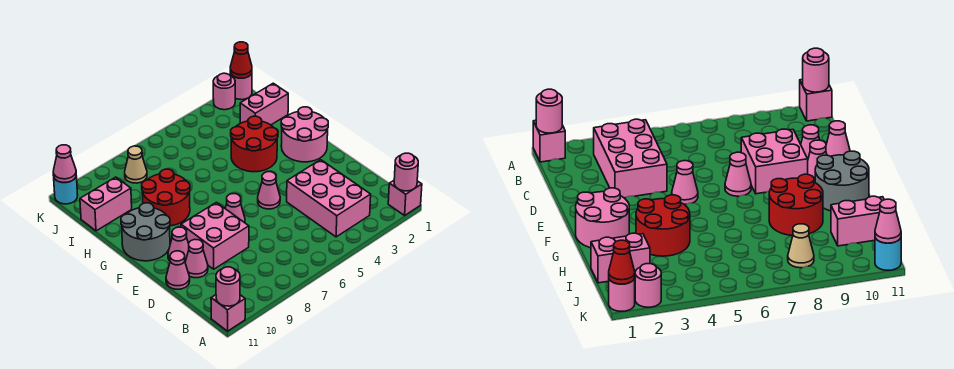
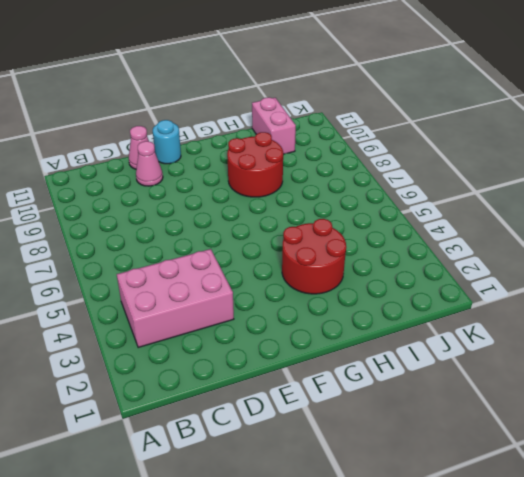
cyan 1x1 round brick [153,120,181,164] -> cyan 1x1 round brick moved to [54,176,78,204]
none -> pink 1x1 brick [388,181,422,215]
none -> pink 1x1 brick [211,295,245,331]
none -> pink 2x2 brick [181,202,249,269]

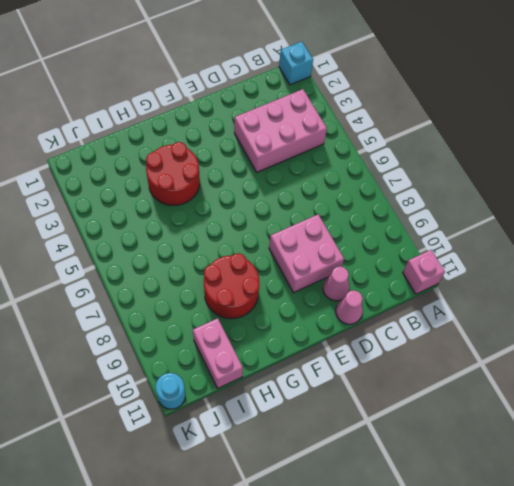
cyan 1x1 brick [279,41,313,85] -> pink 1x1 brick [388,181,422,215]
none -> pink 1x1 cone [258,172,280,209]
none -> pink 1x1 cone [225,194,245,223]
none -> pink 1x1 cone [168,227,189,262]

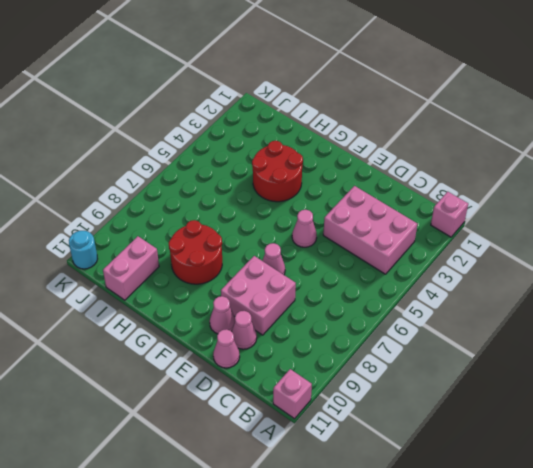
none -> pink 2x2 round brick [281,107,328,162]
none -> grey 2x2 round brick [121,203,170,261]
none -> pink 1x2 brick [240,83,288,125]

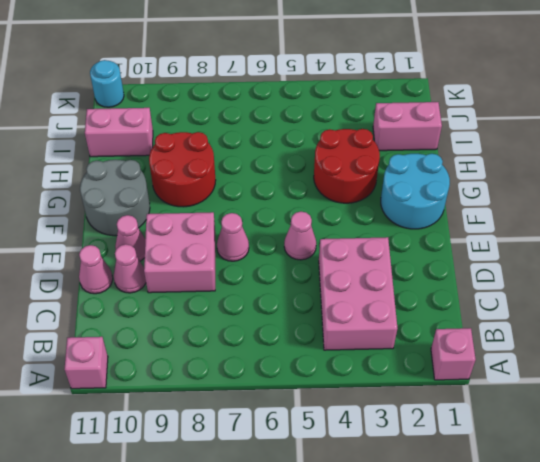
cyan 2x2 round brick [381,154,450,229] -> pink 2x2 round brick [281,107,328,162]
none -> tan 1x1 cone [125,146,147,183]
none -> pink 1x1 round brick [230,73,252,100]
none -> pink 1x1 round brick [213,73,235,110]

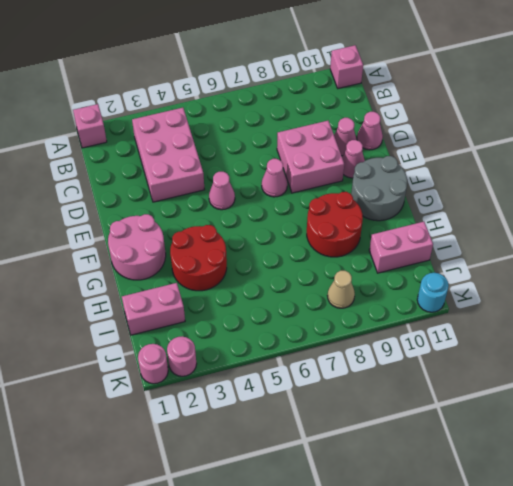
none -> pink 1x1 round brick [394,153,418,191]
none -> pink 1x1 round brick [216,267,240,306]
none -> red 1x1 cone [230,42,252,78]

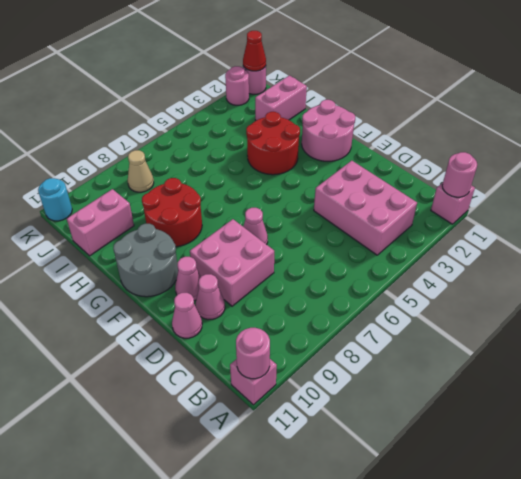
none -> pink 1x1 cone [258,172,280,209]
none -> pink 1x1 cone [53,145,76,182]

